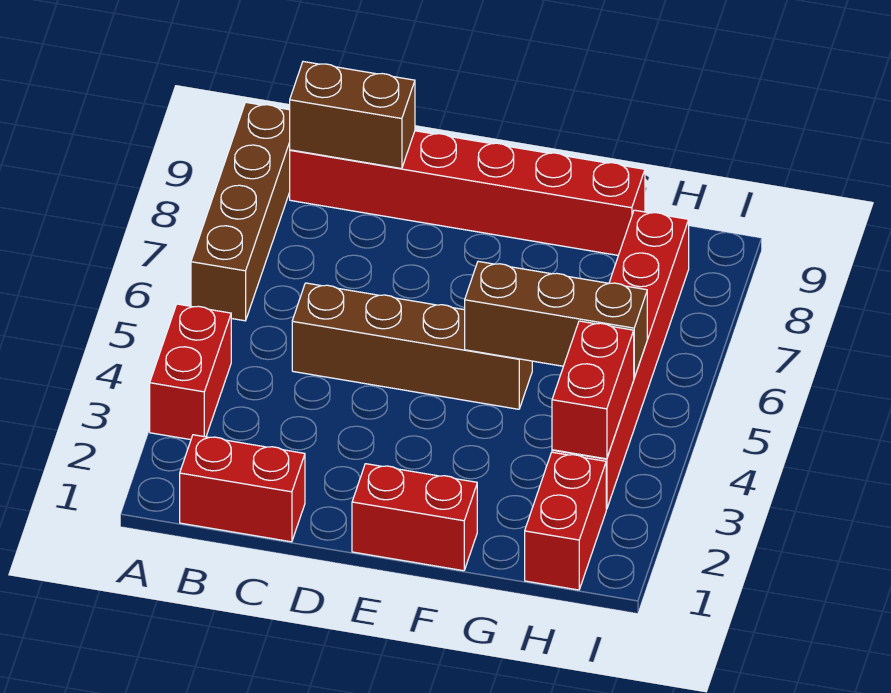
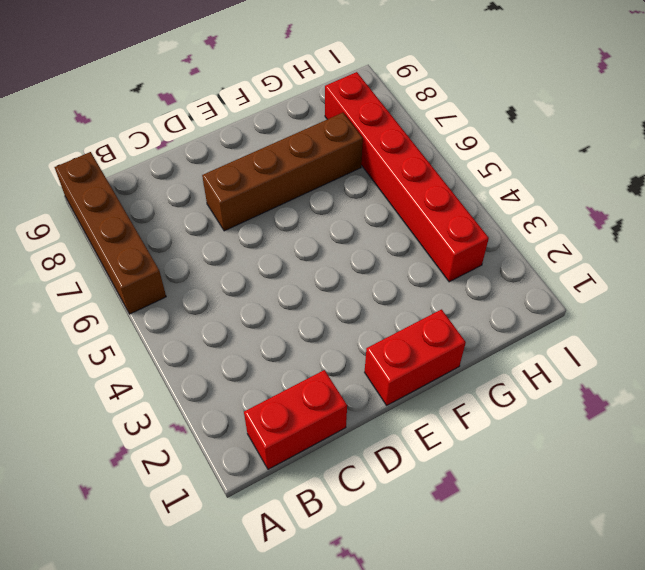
brown 1x4 brick [202,113,363,231] -> brown 1x4 brick moved to [292,283,532,409]
none -> red 1x2 brick [150,304,231,440]
none -> red 1x6 brick [290,131,645,255]

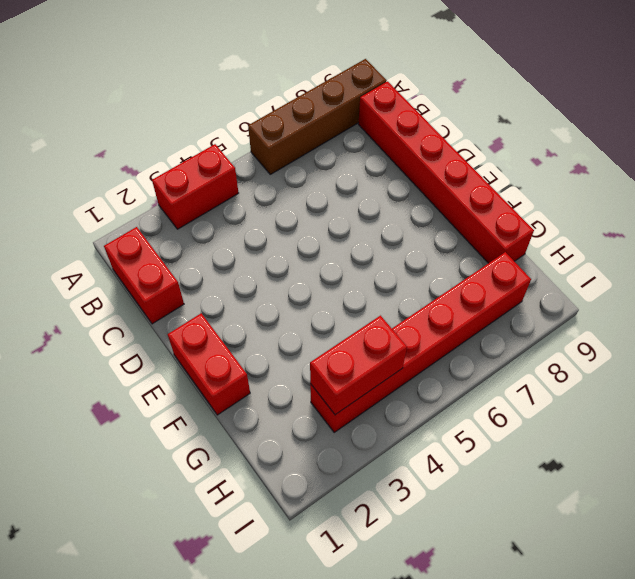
none -> brown 1x4 brick [292,283,532,409]
none -> red 1x2 brick [525,452,606,590]

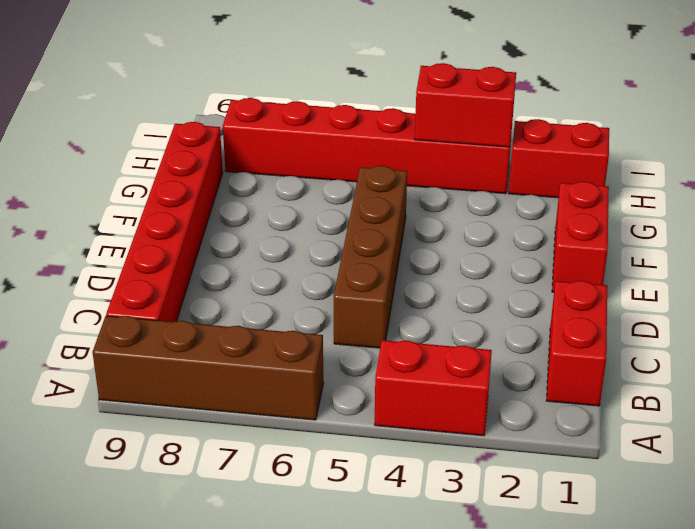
none -> brown 1x2 brick [290,62,415,169]
none -> brown 1x3 brick [465,261,647,378]

